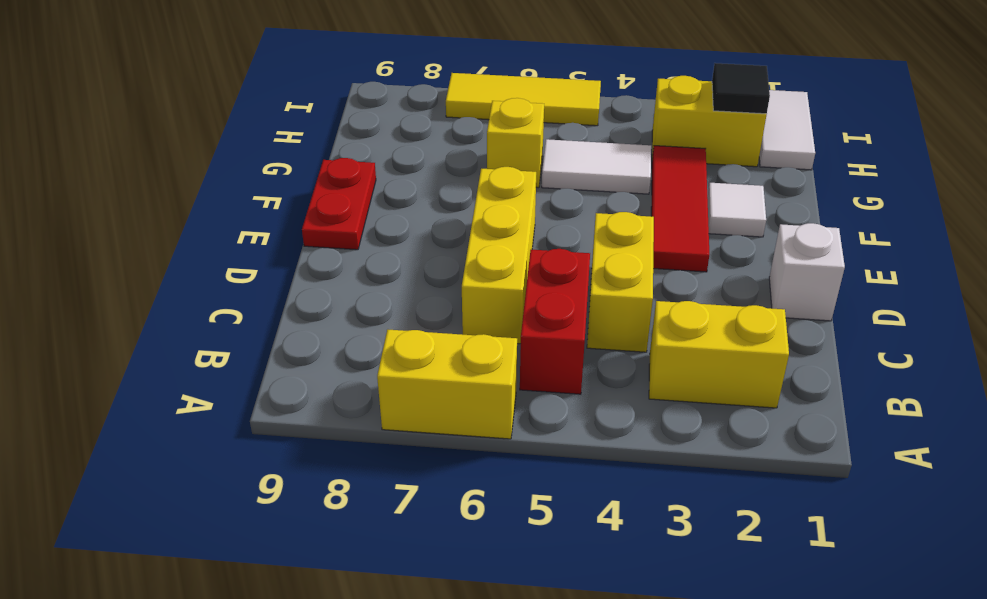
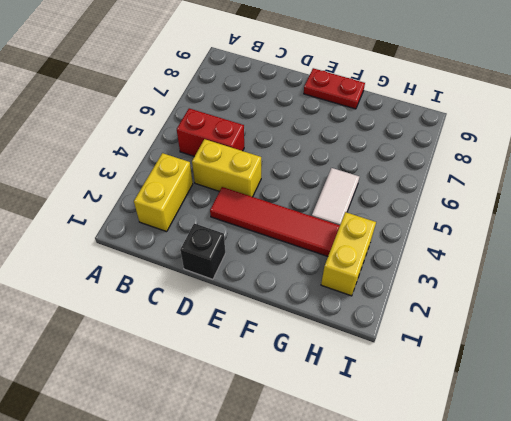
black 1x1 brick [180,223,225,279] -> white 1x1 brick [769,223,845,321]
red 1x4 tile [210,187,340,256] -> red 1x3 tile [651,146,709,272]
none -> yellow 1x2 brick [377,330,517,439]
none -> yellow 1x3 brick [462,167,536,344]
none -> white 1x1 tile [707,183,766,237]

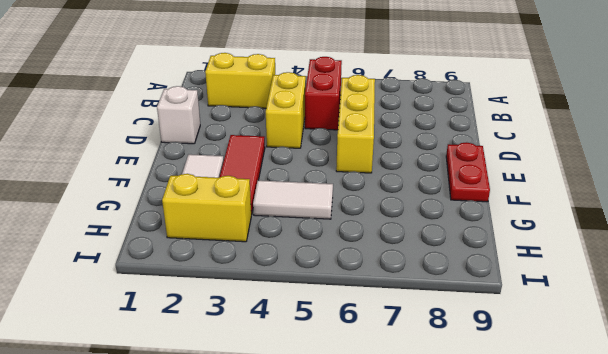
none -> yellow 1x2 brick [377,330,517,439]
none -> yellow 1x1 brick [487,98,544,188]
none -> white 1x2 tile [759,90,815,170]

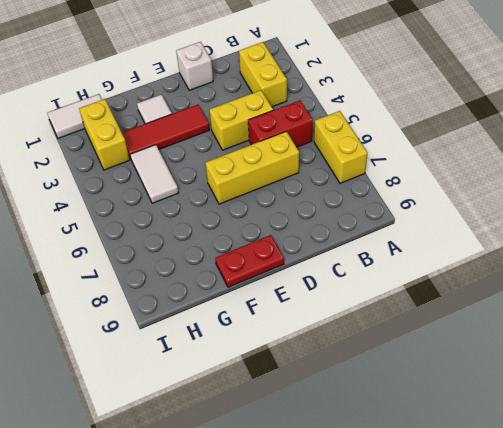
none -> yellow 1x1 brick [487,98,544,188]
none -> yellow 1x3 tile [446,73,601,126]
none -> black 1x1 tile [712,63,770,114]

